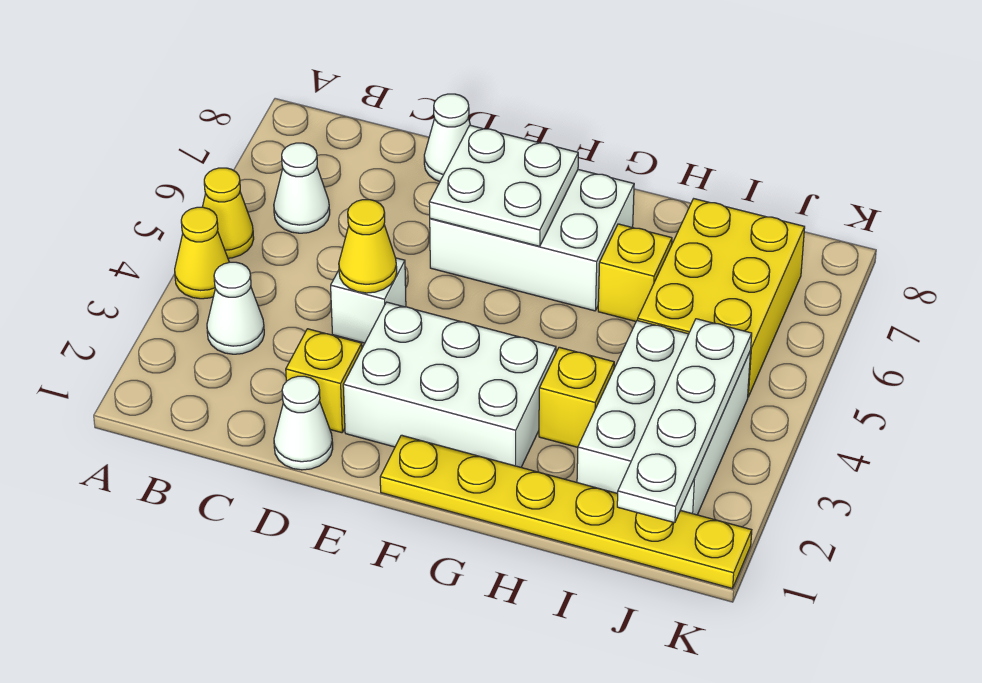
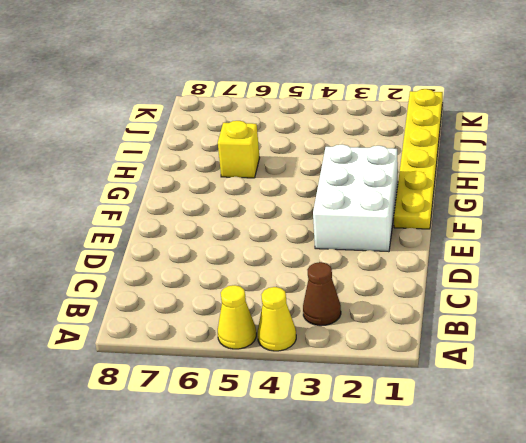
brown 1x1 cone [303,262,341,326] -> white 1x1 cone [207,262,264,354]
none -> white 1x1 cone [274,143,330,233]
none -> white 1x1 cone [274,376,333,470]
none -> yellow 1x1 brick [286,329,362,433]

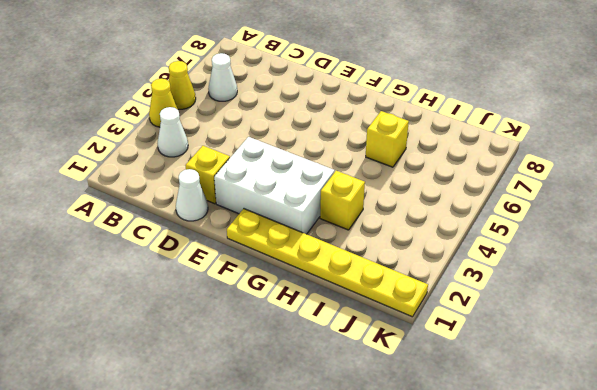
none -> white 1x1 brick [331,258,406,343]
none -> white 1x1 cone [424,94,470,181]
none -> white 2x3 brick [430,170,634,311]

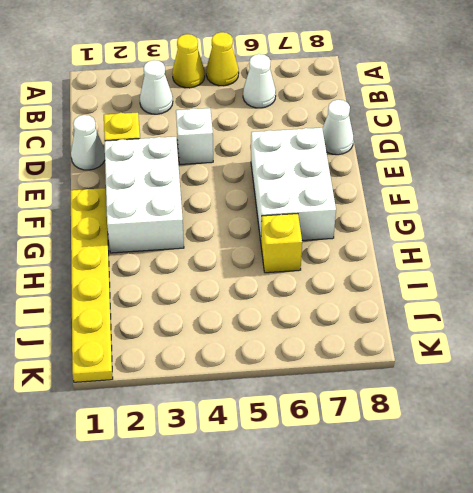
none -> yellow 1x1 brick [539,347,614,447]
none -> white 2x3 brick [577,320,751,515]
none -> yellow 2x3 brick [638,199,805,397]

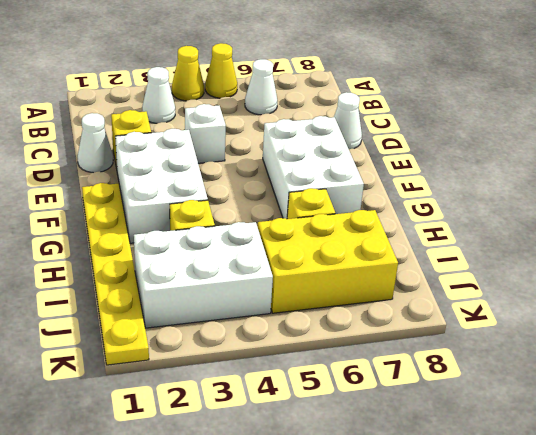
none -> yellow 1x1 cone [339,200,397,293]
none -> white 2x2 plate [429,125,578,246]
none -> white 1x4 plate [617,319,752,523]

